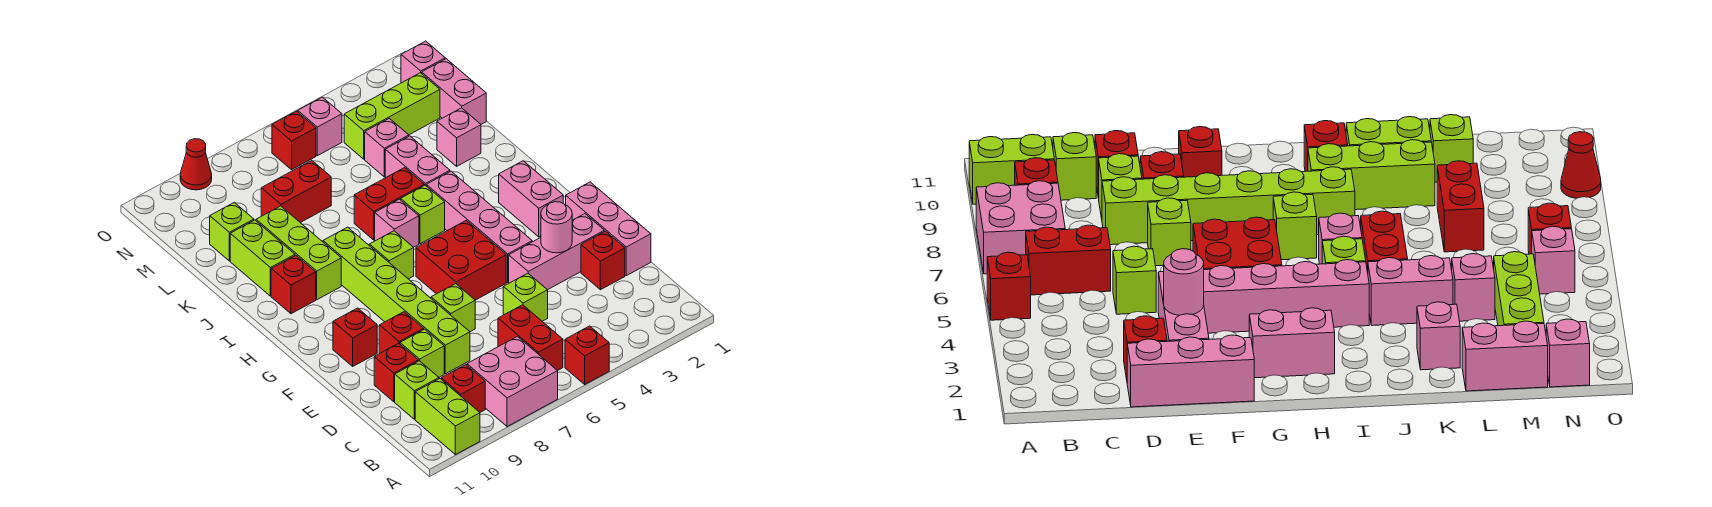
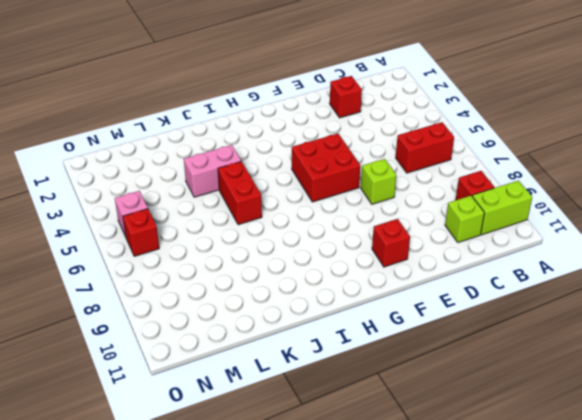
none -> red 1x1 brick [565,326,609,384]
none -> pink 2x2 brick [467,336,558,427]
none -> pink 1x3 brick [566,182,651,276]
none -> lime 1x1 brick [503,273,548,321]

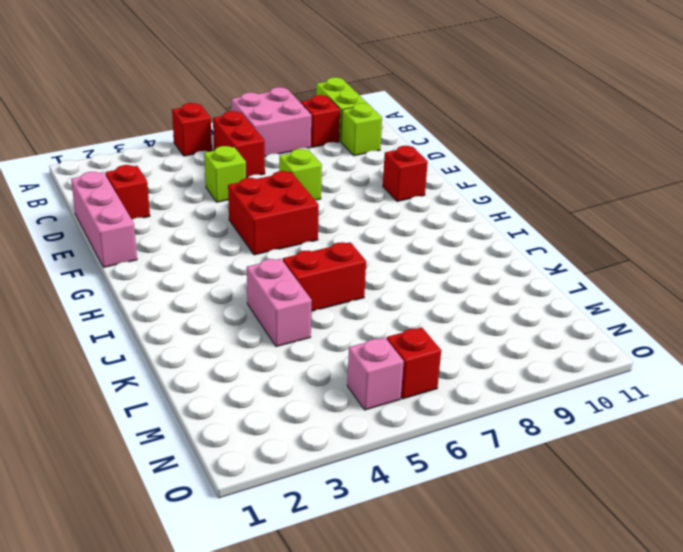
none -> lime 1x6 brick [323,227,470,374]
none -> lime 1x1 brick [400,329,444,377]
none -> red 1x1 brick [374,343,418,402]
none -> pink 1x3 brick [509,214,604,290]

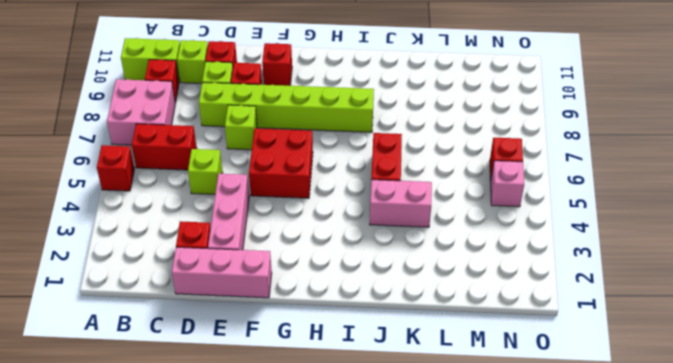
none -> pink 1x4 brick [426,171,532,282]
none -> pink 1x2 brick [499,161,563,237]
none -> lime 1x1 brick [369,231,414,279]
none -> lime 1x1 brick [401,185,445,244]

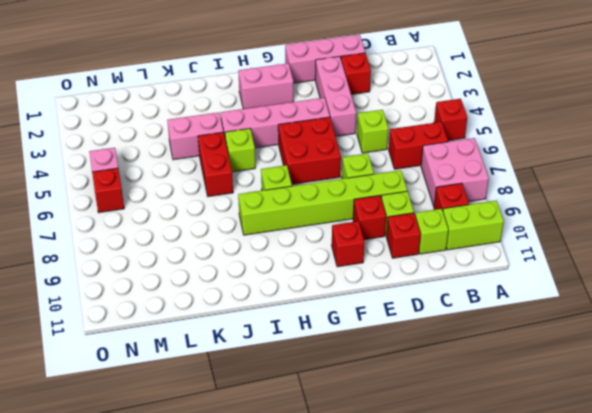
none -> pink 1x1 brick [375,199,419,247]
none -> lime 1x3 brick [256,206,341,300]
none -> red 1x1 brick [271,255,316,314]
none -> lime 1x2 brick [230,220,295,296]

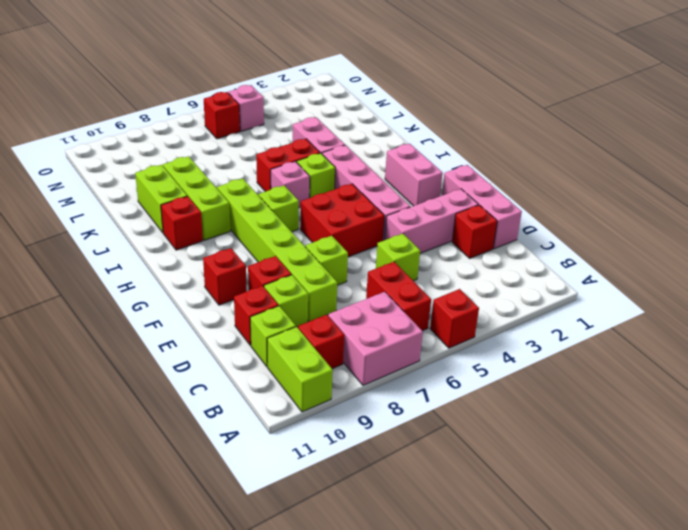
none -> pink 1x1 brick [437,108,481,166]
none -> pink 1x2 brick [422,59,486,124]
none -> pink 1x1 brick [365,118,409,177]
none -> red 1x2 brick [261,160,331,223]

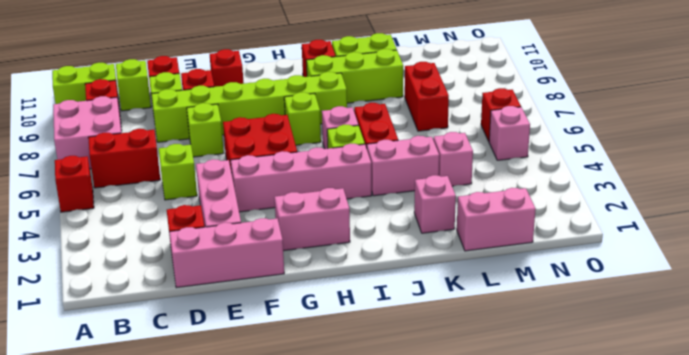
none -> lime 1x1 brick [210,202,254,261]
none -> lime 1x3 brick [344,73,440,159]
none -> pink 1x1 brick [401,41,445,83]
none -> red 1x1 cone [180,139,212,190]

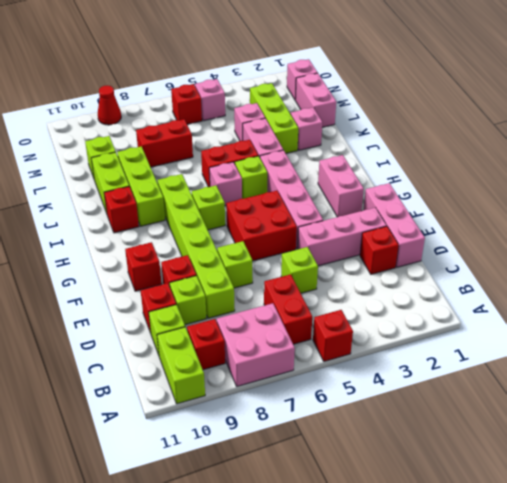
lime 1x3 brick [250,83,298,153] -> lime 1x3 brick turned to [344,73,440,159]
none -> pink 1x1 round brick [541,202,572,253]

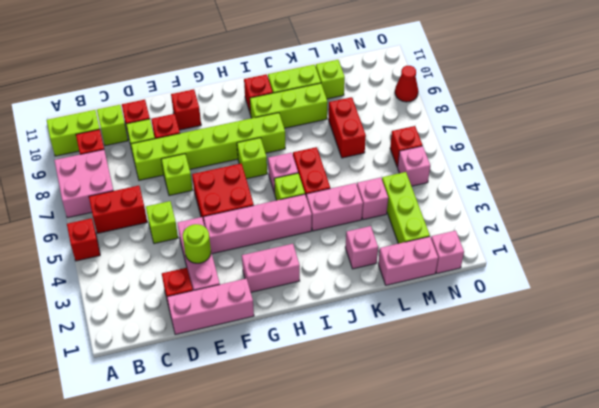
lime 1x1 round brick [183,224,211,263] -> pink 1x1 round brick [541,202,572,253]

